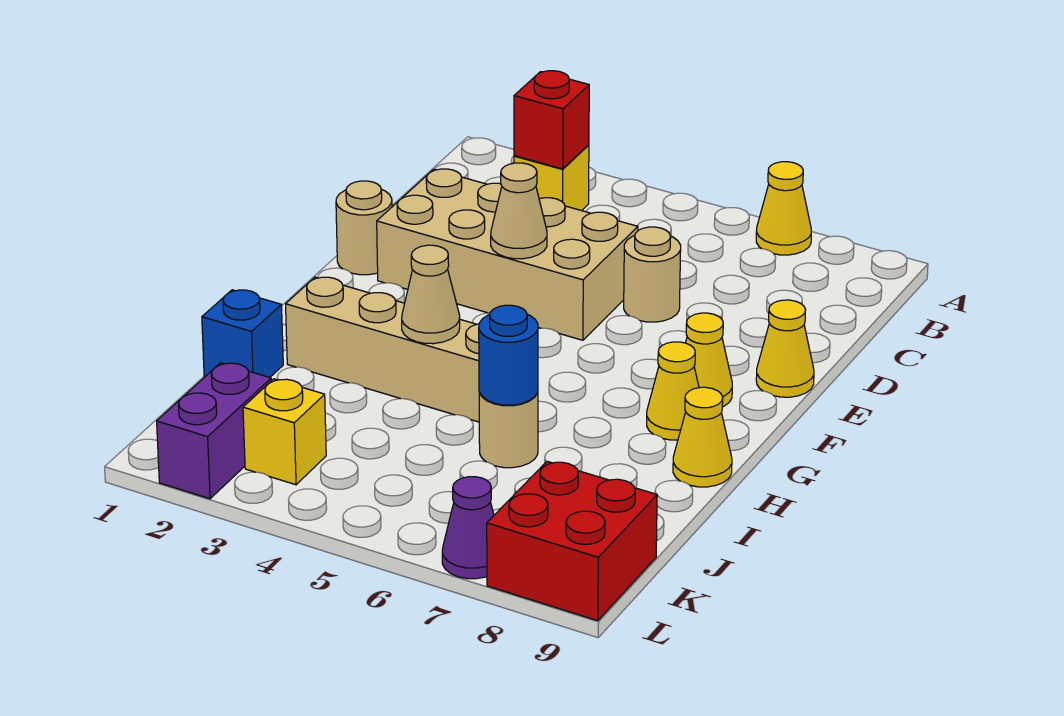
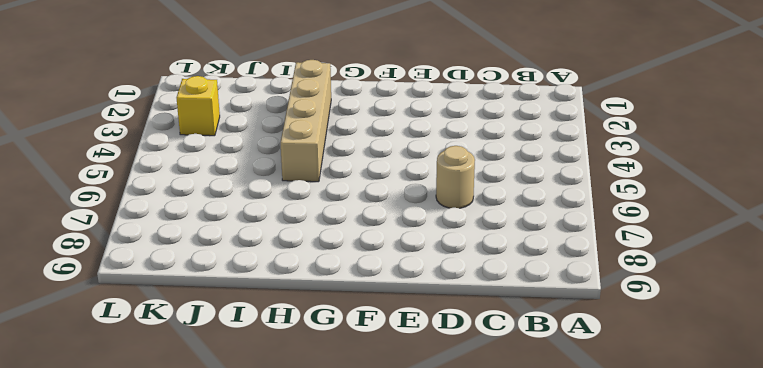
none -> yellow 1x1 cone [756,162,811,255]
none -> yellow 1x1 brick [514,145,589,211]
none -> tan 2x4 brick [377,169,638,340]

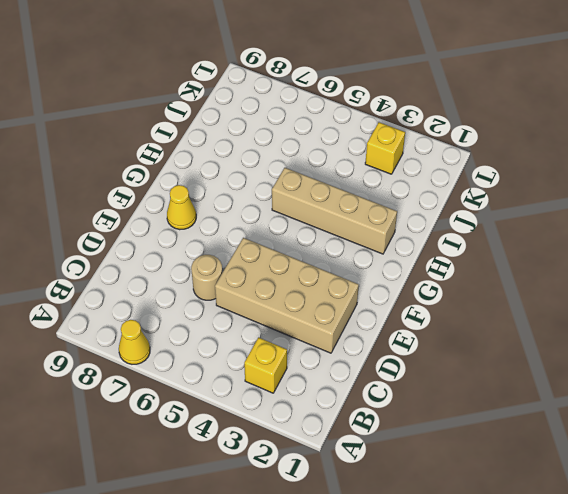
none -> tan 1x1 round brick [336,181,392,275]
none -> yellow 1x1 cone [756,300,814,397]
none -> yellow 1x1 cone [647,342,699,440]

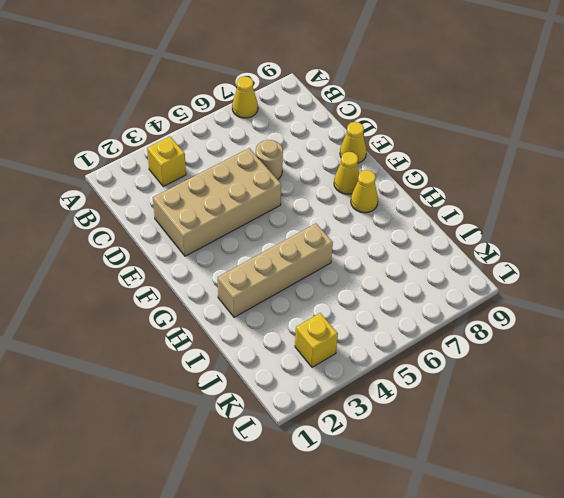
none -> tan 1x1 round brick [336,181,392,275]
none -> yellow 1x1 cone [673,387,732,487]
none -> blue 1x1 brick [202,290,283,378]

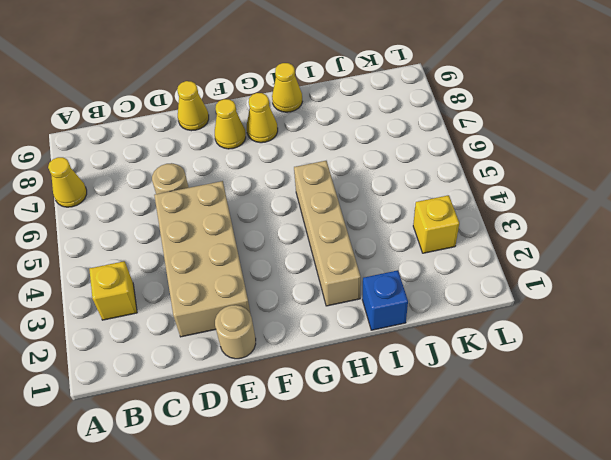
none -> tan 1x1 round brick [479,392,538,468]
none -> purple 1x2 brick [157,363,271,499]
none -> red 2x2 brick [487,461,657,621]

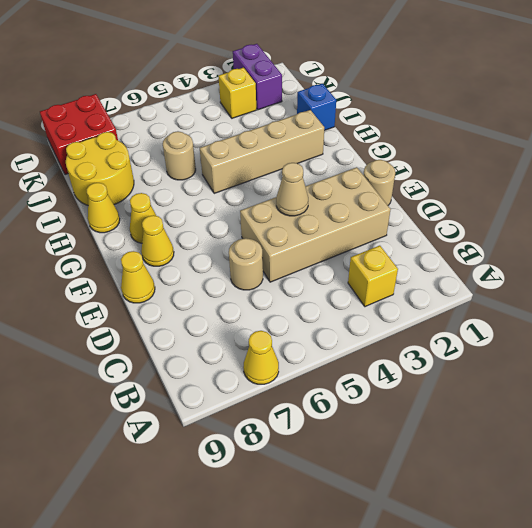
yellow 2x2 round brick [66,132,134,205] -> none
none -> purple 1x1 cone [442,477,494,579]
none -> red 1x1 brick [514,71,589,169]
none -> tan 1x1 cone [402,245,460,344]

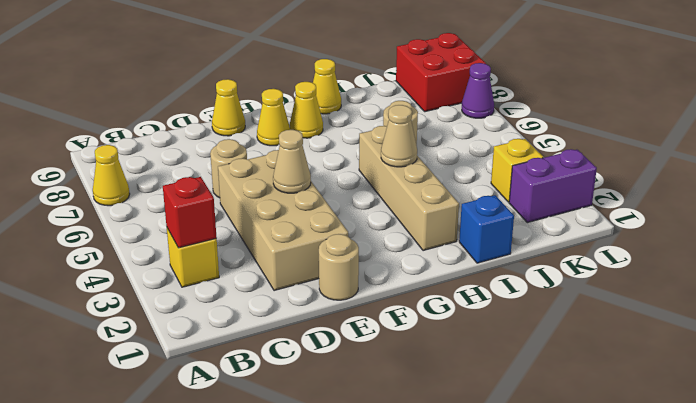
none -> blue 1x1 round brick [479,305,538,405]

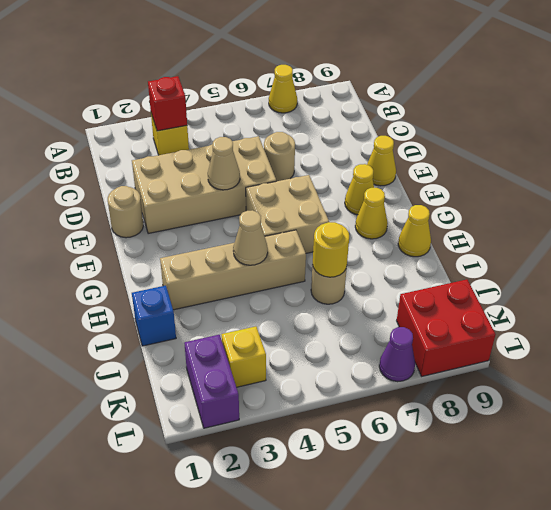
tan 2x2 brick [246,175,329,253] -> none
yellow 1x1 round brick [313,222,349,277] -> blue 1x1 round brick [479,305,538,405]

